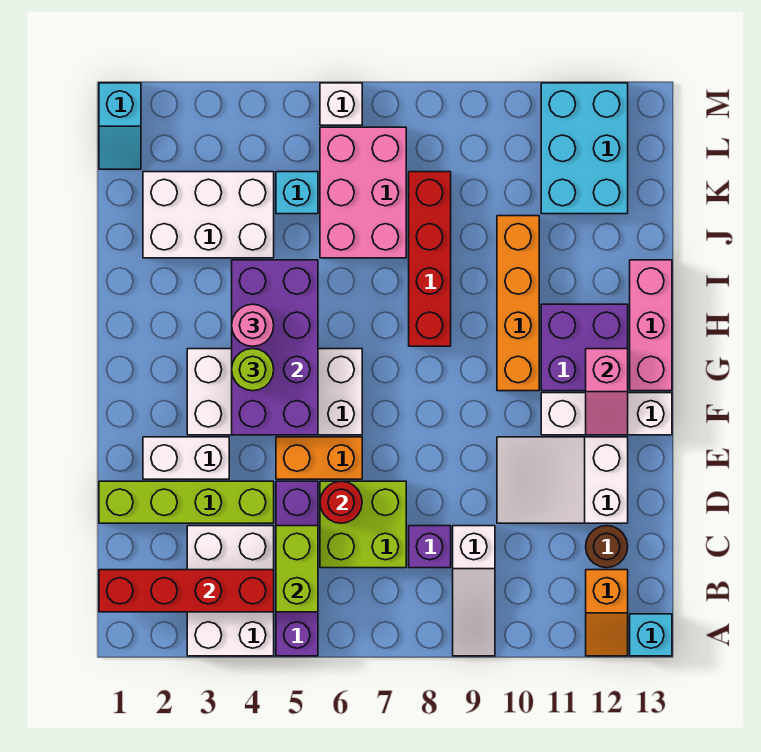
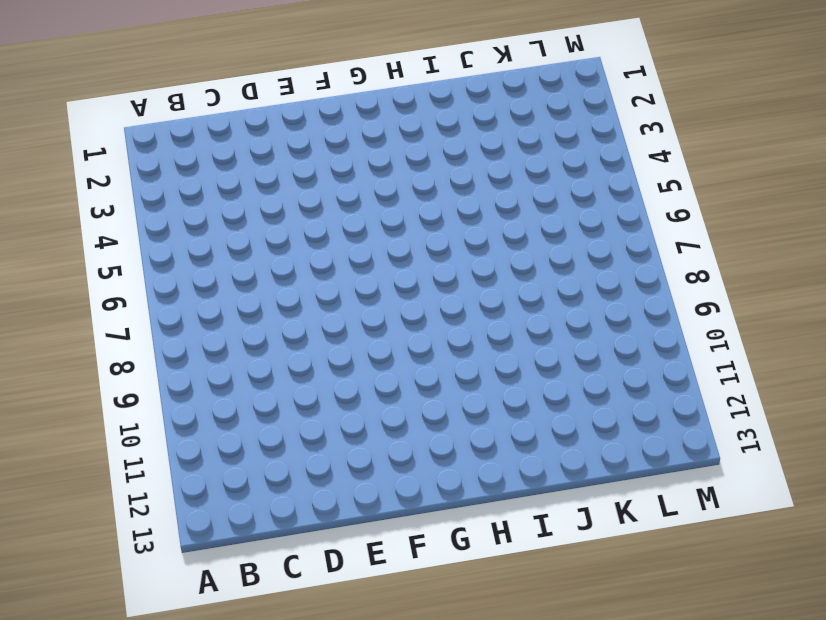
none -> white 2x3 brick [187,526,274,656]
none -> purple 1x4 brick [276,481,318,656]
none -> white 1x3 slope [453,526,495,656]
none -> orange 1x2 slope [586,570,628,656]

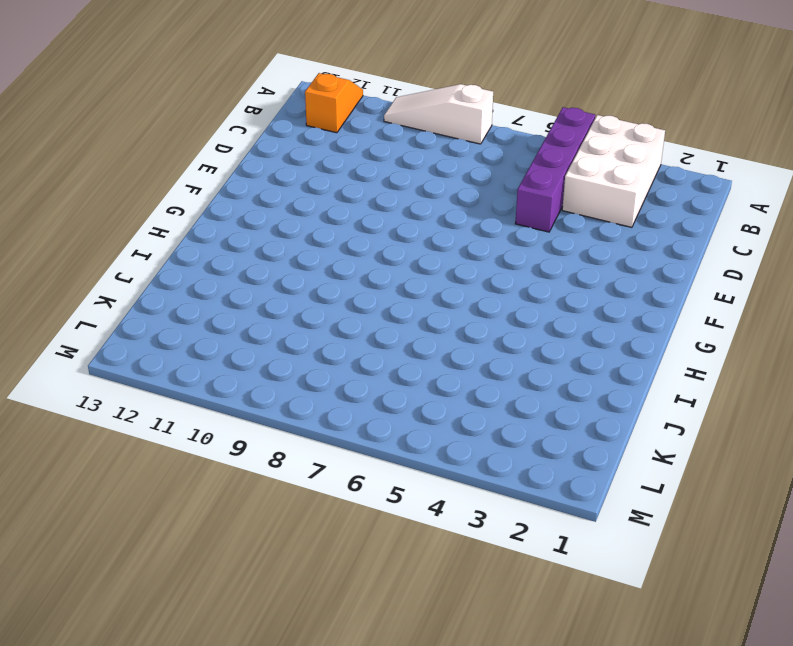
white 1x3 slope [384,84,493,144] -> white 1x3 slope turned to [453,526,495,656]
none -> cyan 1x1 brick [630,614,672,656]
none -> lime 2x2 brick [320,481,406,568]
none -> purple 1x1 brick [409,526,451,568]
none -> brown 1x1 round brick [586,526,628,568]

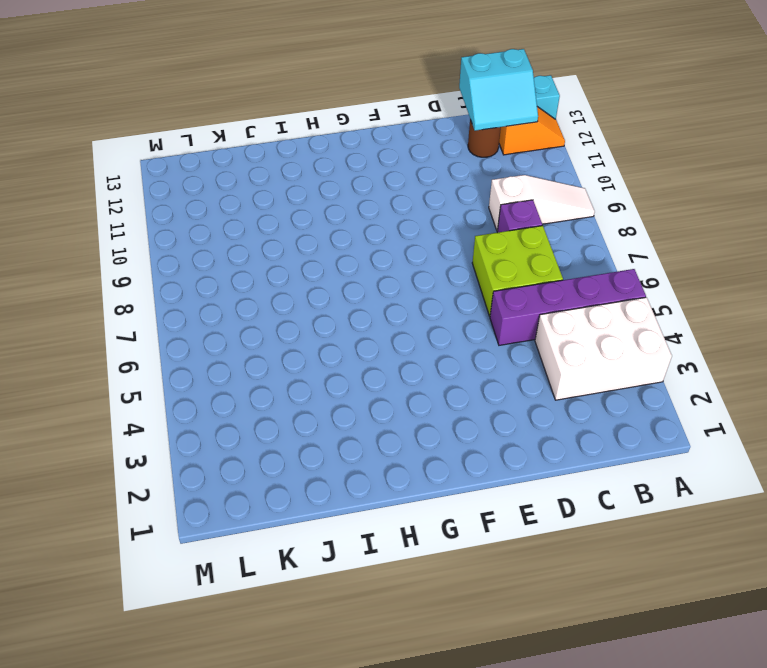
cyan 2x2 slope [459,49,538,131] -> none
none -> lime 1x4 brick [99,481,274,523]
none -> white 2x3 slope [497,437,628,523]
none -> white 1x2 brick [143,437,229,479]
none -> orange 1x2 brick [276,437,362,479]

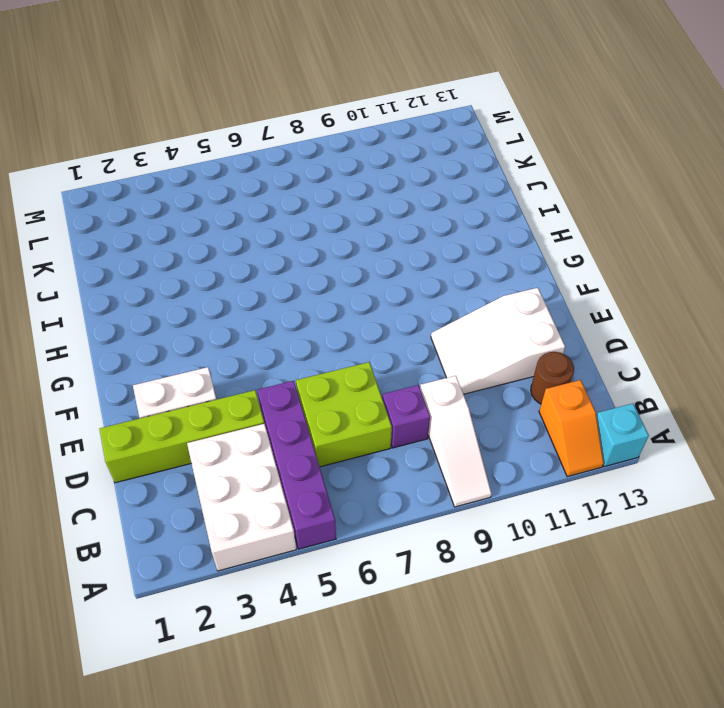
none -> orange 1x2 brick [276,437,362,479]
none -> white 2x4 brick [187,349,362,435]
none -> white 1x3 brick [541,393,672,435]
none -> orange 1x4 brick [497,216,539,391]

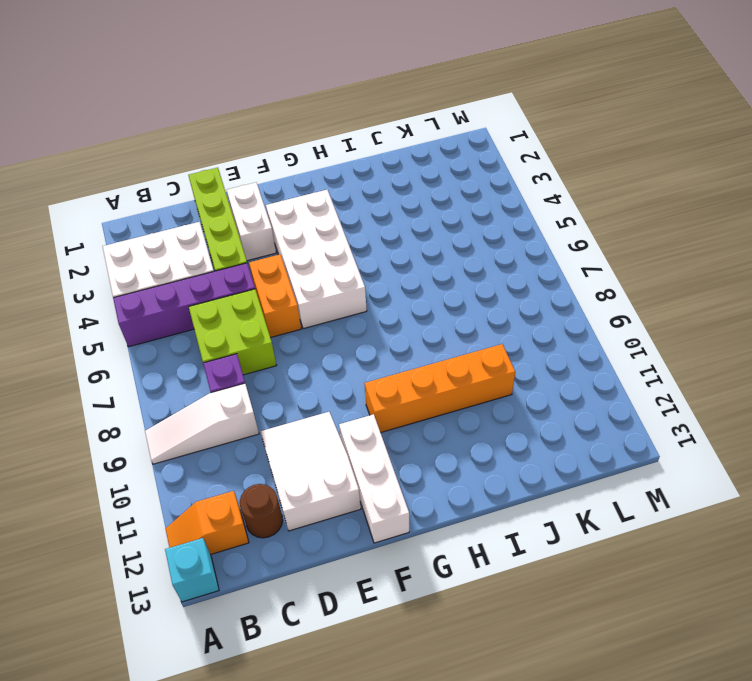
none -> purple 2x2 brick [541,304,628,391]
none -> pink 1x3 brick [630,260,672,391]
none -> red 1x4 brick [409,172,451,346]
none -> white 2x3 brick [143,172,274,258]

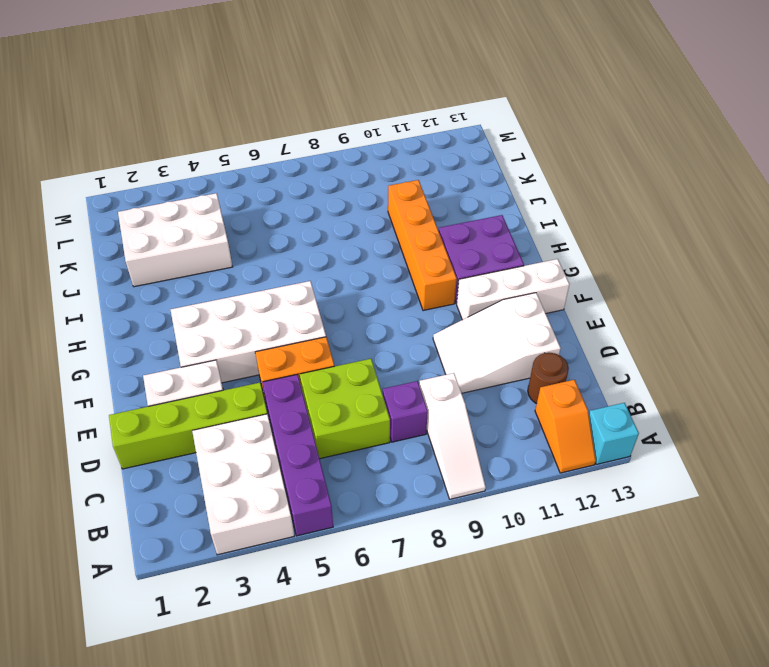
none -> pink 1x3 brick [630,260,672,391]
none -> red 1x4 brick [409,172,451,346]
none -> pink 2x3 brick [320,127,406,258]
none -> cyan 1x1 brick [276,172,318,214]

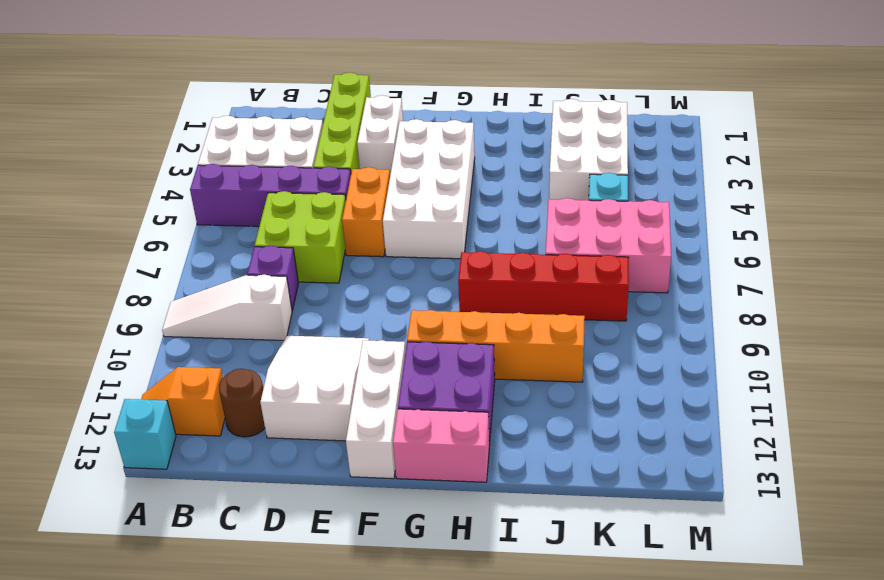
pink 1x2 brick [393,409,489,482] -> pink 1x3 brick [630,260,672,391]
none -> cyan 2x3 brick [541,83,628,214]
none -> cyan 1x2 slope [99,83,141,169]
none -> white 1x1 brick [320,83,362,125]
none -> red 1x4 brick [99,570,274,612]

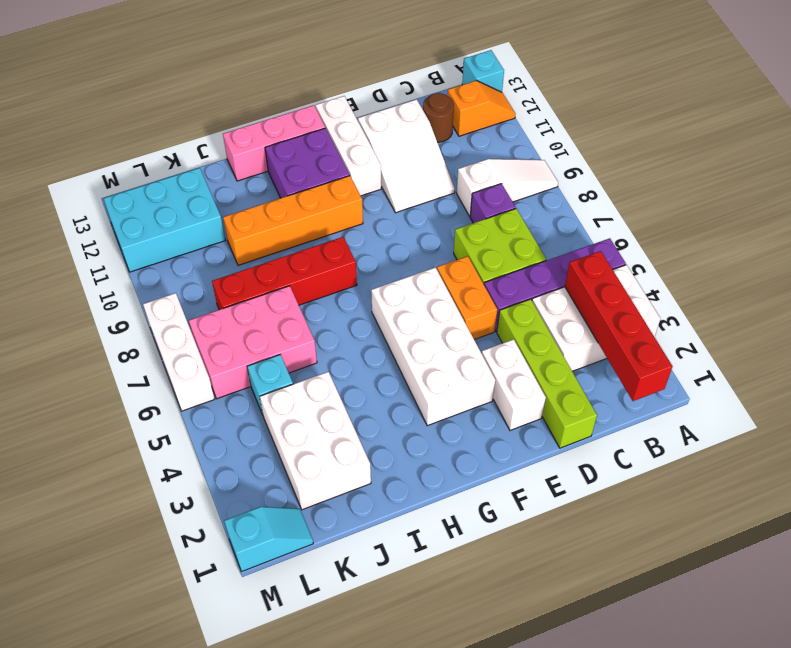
white 1x3 brick [143,293,214,411] -> white 1x1 brick [320,83,362,125]
none -> lime 1x2 brick [276,526,318,612]
none -> red 1x1 round brick [320,481,362,523]
none -> purple 2x4 brick [232,260,318,435]
none -> pink 1x2 slope [586,349,628,435]

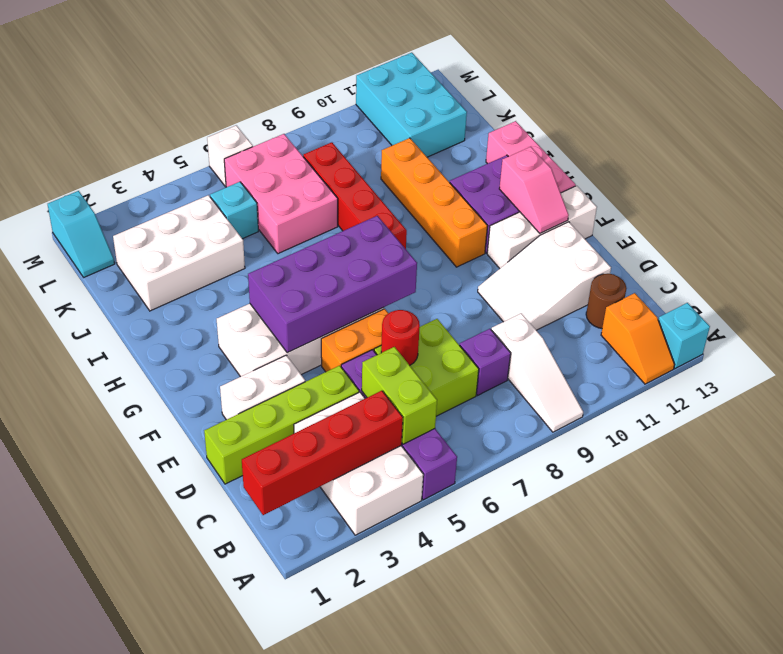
purple 2x4 brick [248,216,417,353] -> purple 2x4 brick turned to [232,260,318,435]
none -> lime 1x1 round brick [232,349,274,391]
none -> pink 1x1 round brick [232,304,274,346]

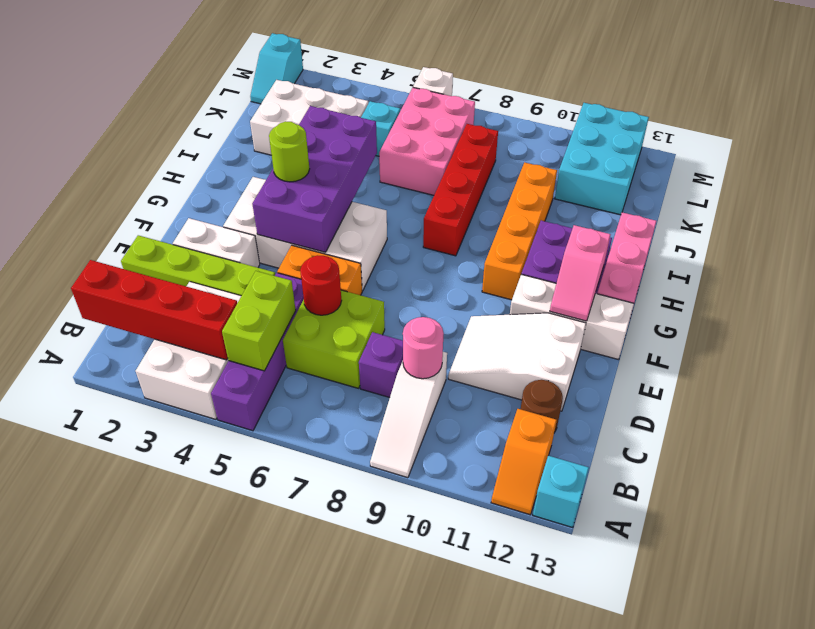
pink 1x1 round brick [403,317,444,379] -> pink 1x1 round brick moved to [232,304,274,346]

